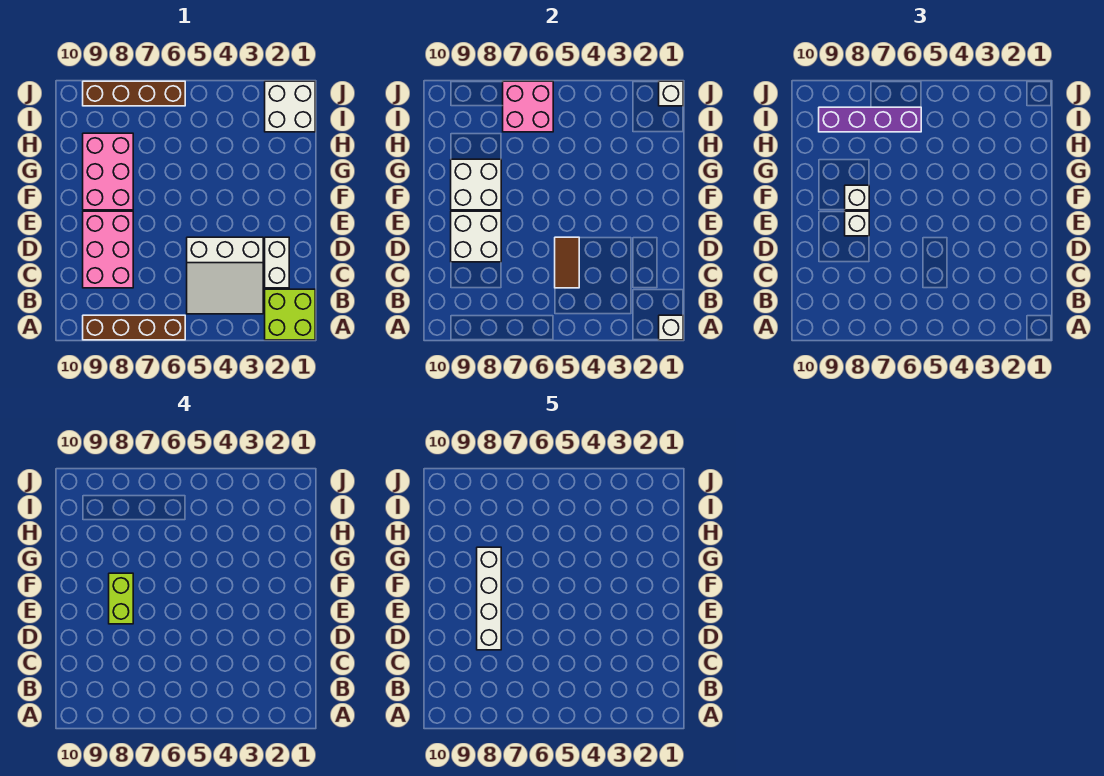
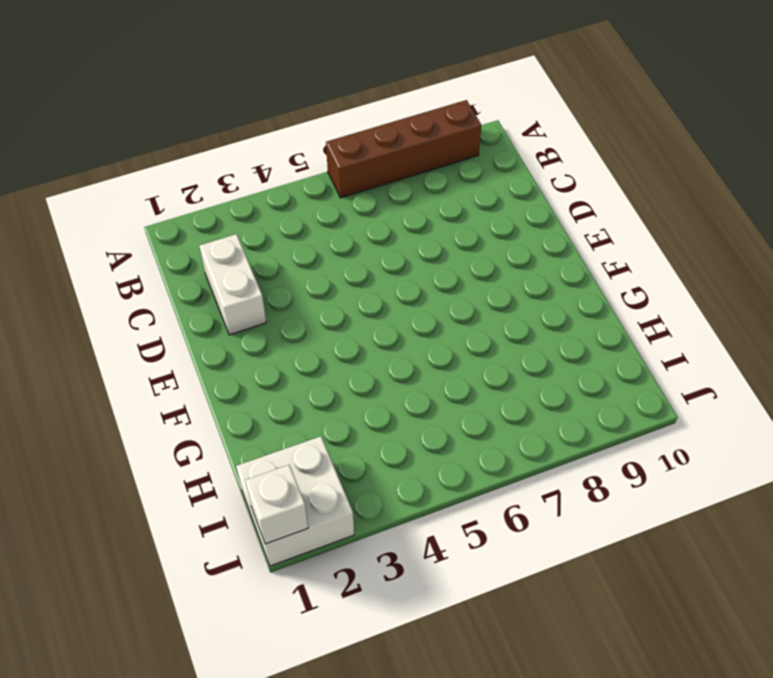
none -> lime 2x2 brick [265,289,315,340]
none -> white 3x3 slope [187,237,263,314]
none -> pink 2x3 brick [83,211,133,288]

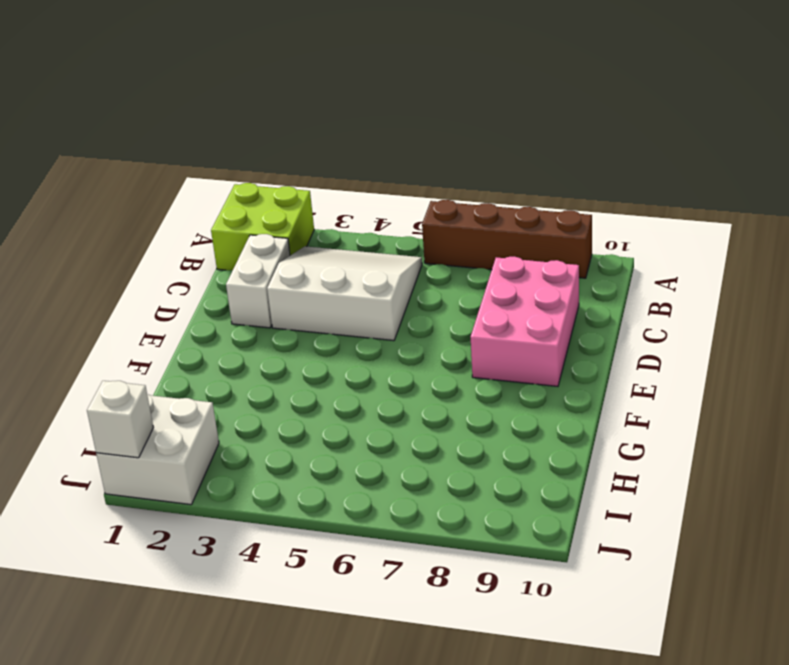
none -> pink 2x3 brick [83,133,133,210]
none -> brown 1x4 brick [83,81,185,106]
none -> white 1x1 brick [659,315,683,340]

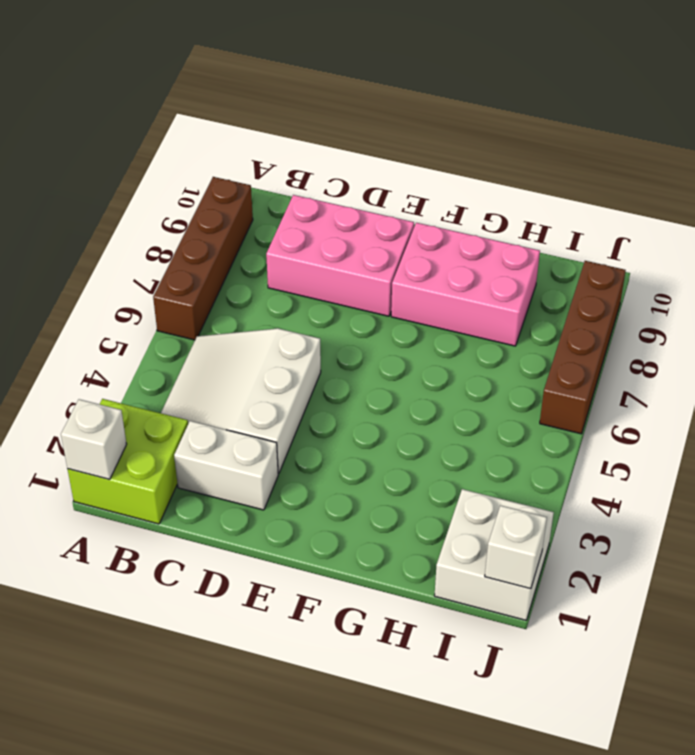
none -> brown 1x2 tile [555,237,579,288]
none -> white 2x2 brick [451,211,501,262]
none -> white 2x2 brick [451,159,501,210]

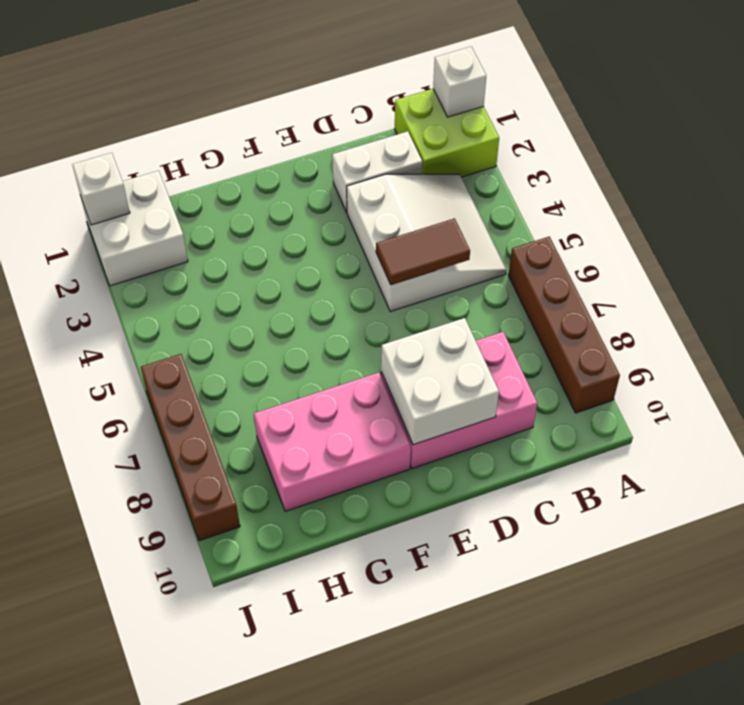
none -> white 2x2 brick [451,159,501,210]
none -> pink 2x2 brick [503,81,553,132]
none -> white 1x1 brick [845,211,869,236]

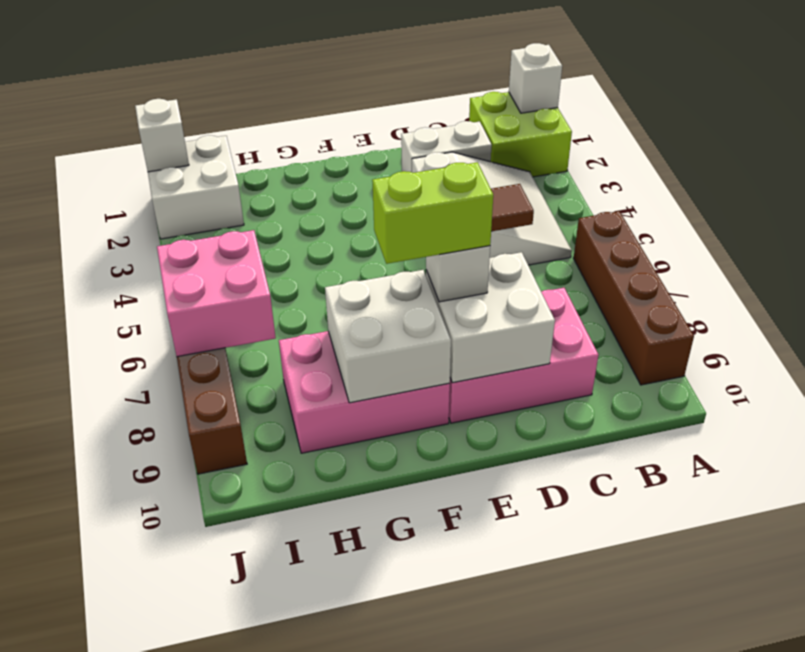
none -> white 1x1 brick [845,185,869,210]
none -> purple 1x4 brick [819,107,921,132]
none -> white 1x4 brick [477,547,501,650]

